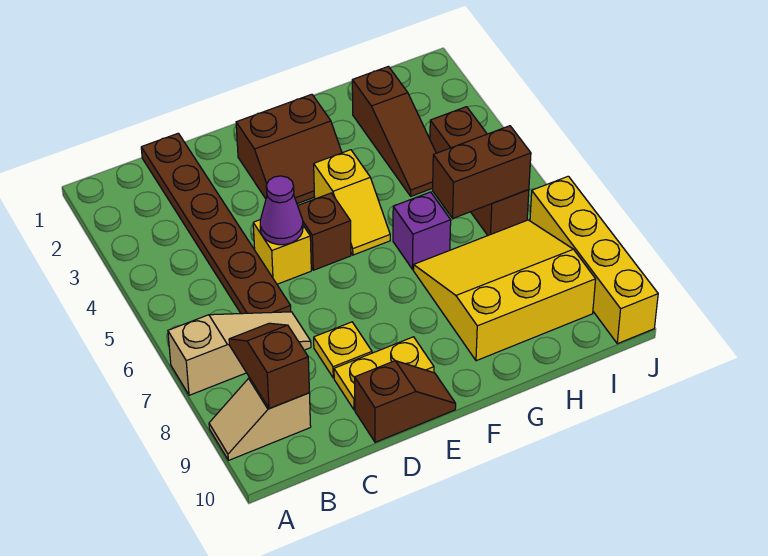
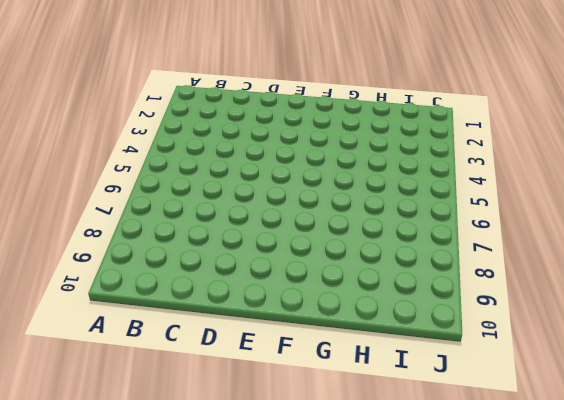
none -> tan 1x3 slope [168,312,311,395]
none -> tan 1x2 slope [209,378,311,460]
none -> brown 1x6 plate [141,133,291,314]

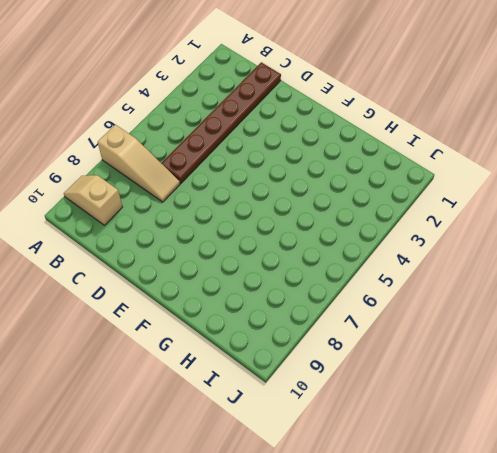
none -> yellow 1x1 brick [253,220,311,284]
none -> yellow 1x1 plate [314,322,372,378]
none -> yellow 1x2 plate [334,337,434,410]

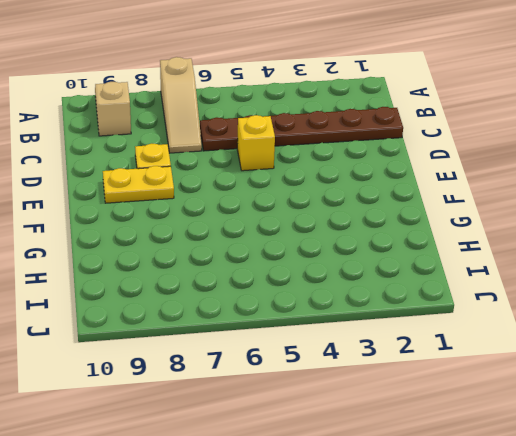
yellow 1x2 plate [103,166,174,203] -> yellow 1x2 plate turned to [334,337,434,410]
none -> brown 1x2 slope [355,361,456,442]
none -> brown 2x2 slope [236,94,342,204]
none -> brown 1x1 brick [298,193,351,270]

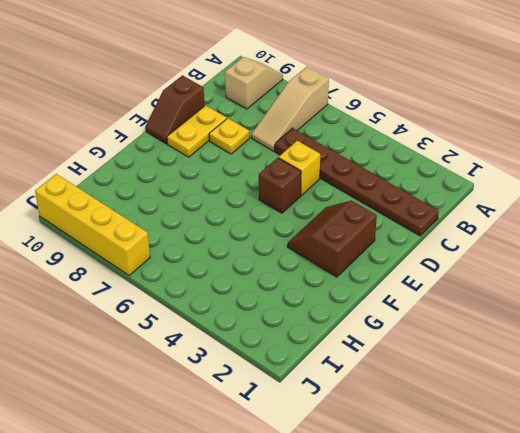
none -> yellow 1x2 slope [314,150,390,255]
none -> purple 1x1 brick [393,192,451,269]
none -> yellow 3x3 slope [413,220,596,361]

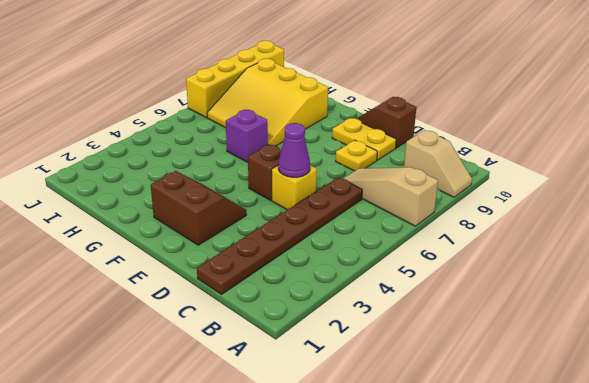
none -> yellow 1x2 slope [314,150,390,255]
none -> brown 1x3 slope [352,66,436,196]
none -> brown 1x3 brick [430,107,529,235]

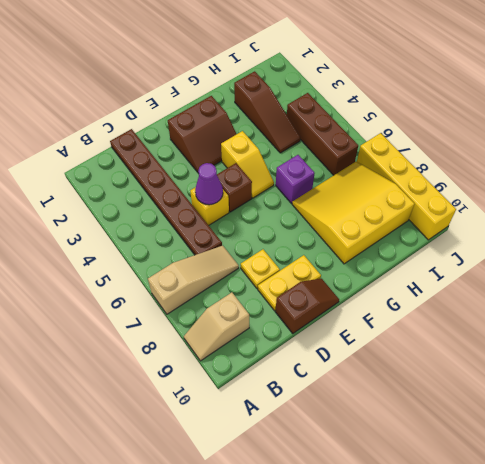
none -> brown 1x2 slope [229,323,309,408]
none -> brown 1x2 brick [433,126,531,218]

